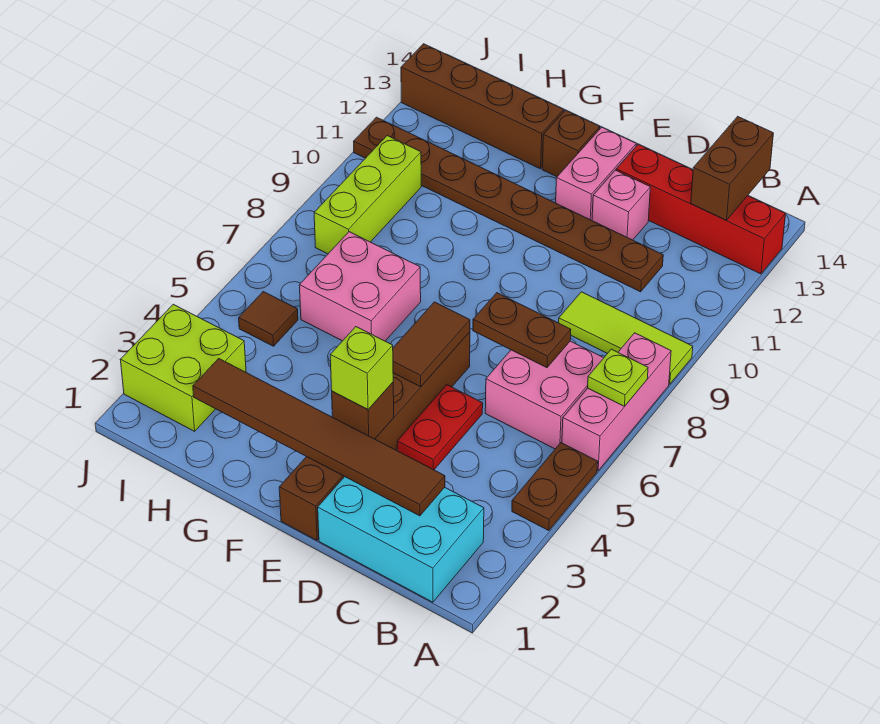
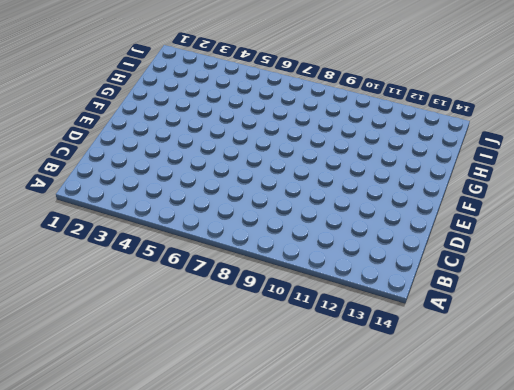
none -> brown 1x2 plate [512,443,598,531]
none -> pink 1x3 brick [562,333,671,471]
none -> lime 1x3 tile [559,292,693,384]

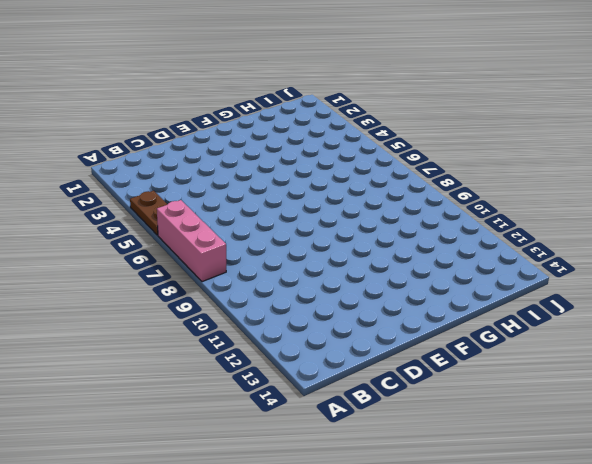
none -> lime 1x3 tile [559,292,693,384]
none -> red 1x4 brick [616,144,786,274]
none -> cyan 2x3 brick [318,477,484,602]

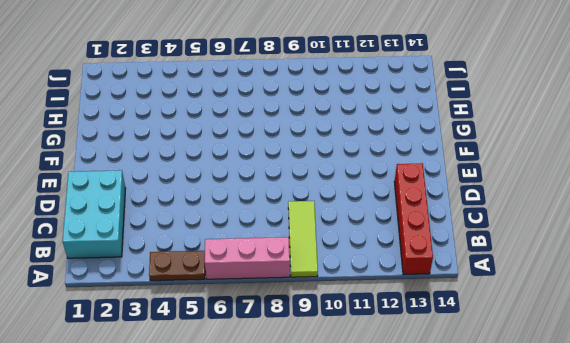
none -> pink 2x2 brick [485,341,603,449]
none -> brown 1x8 plate [354,117,663,292]
none -> red 1x2 plate [397,385,483,470]

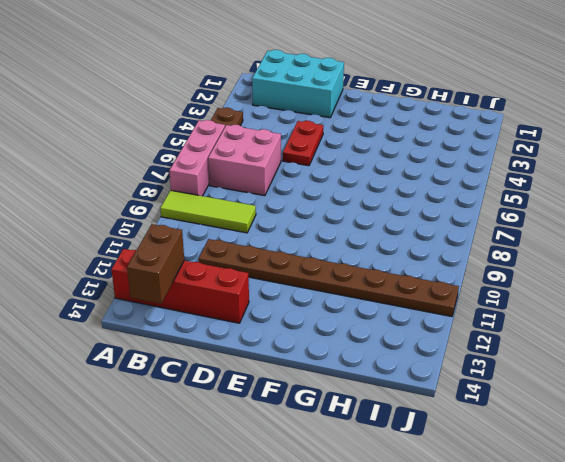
none -> pink 1x1 brick [592,170,650,240]
none -> brown 1x6 brick [279,332,470,540]
none -> pink 1x2 brick [556,127,636,220]

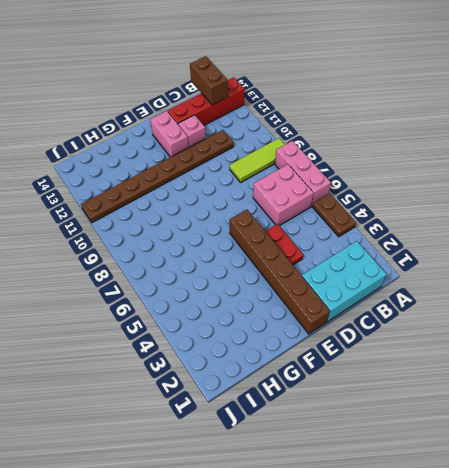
none -> brown 1x1 brick [542,110,600,177]
none -> pink 2x2 brick [299,232,421,341]
none -> brown 1x4 brick [401,44,564,169]

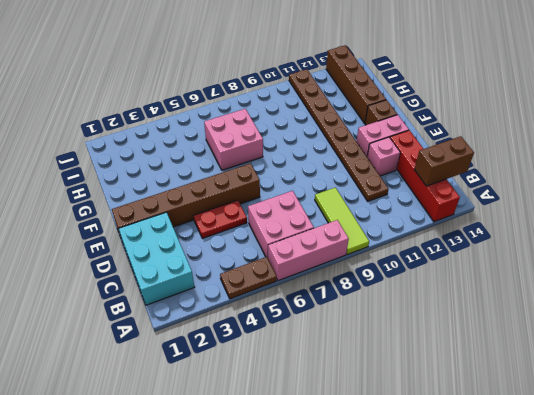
none -> lime 2x2 brick [120,304,246,431]
none -> brown 1x1 tile [239,292,298,346]
none -> lime 1x3 brick [314,136,421,254]

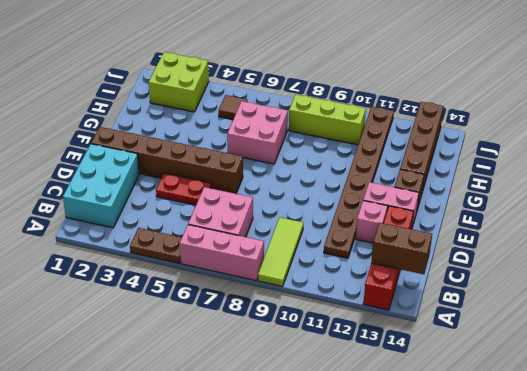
none -> lime 1x1 plate [588,349,648,406]
none -> brown 1x6 tile [193,358,445,516]
none -> brown 1x2 plate [473,293,571,368]

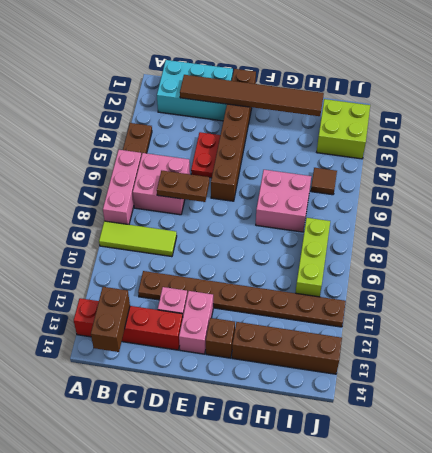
none -> lime 1x1 plate [588,349,648,406]
none -> brown 1x1 brick [332,382,394,439]
none -> brown 1x2 tile [393,302,470,387]

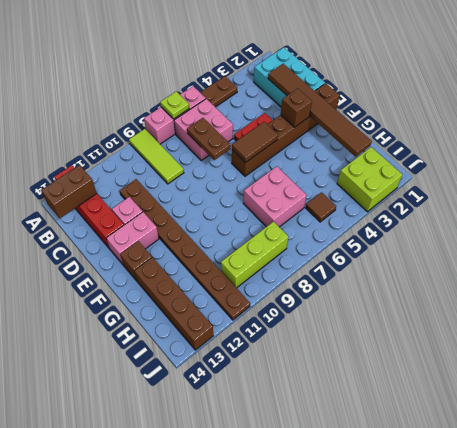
none -> lime 1x1 brick [330,327,393,409]

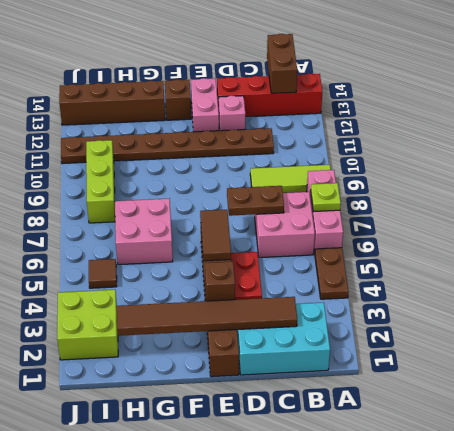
none -> lime 1x1 brick [330,327,393,409]

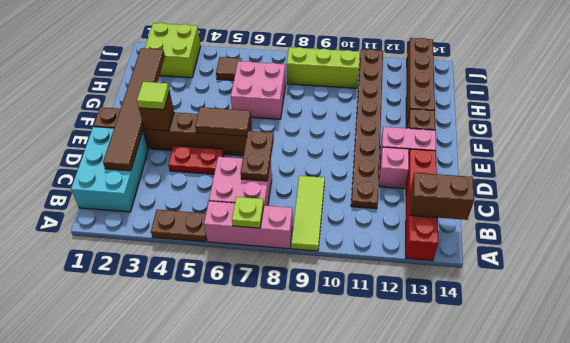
lime 1x1 tile [137,82,170,109] -> lime 1x1 brick [330,327,393,409]

